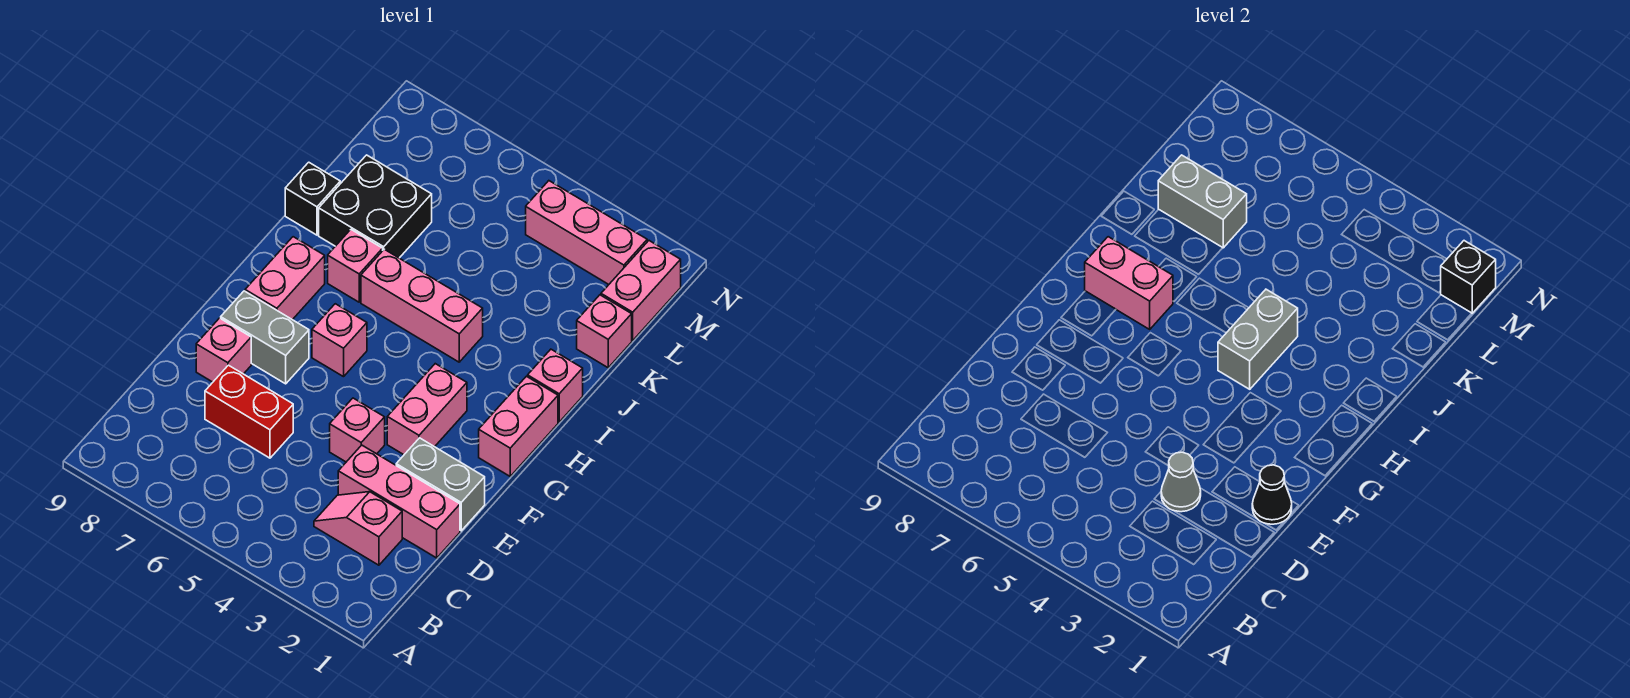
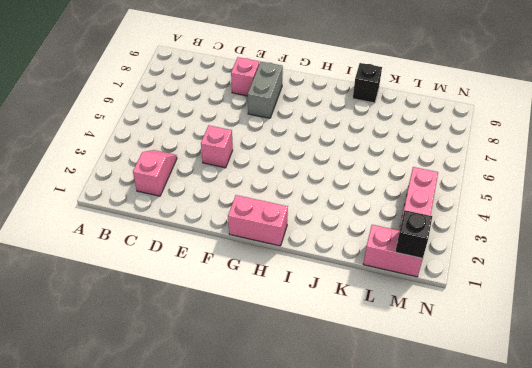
none -> pink 1x3 brick [338,445,460,558]
none -> red 1x2 brick [205,365,293,458]
none -> grey 1x2 brick [396,438,485,531]

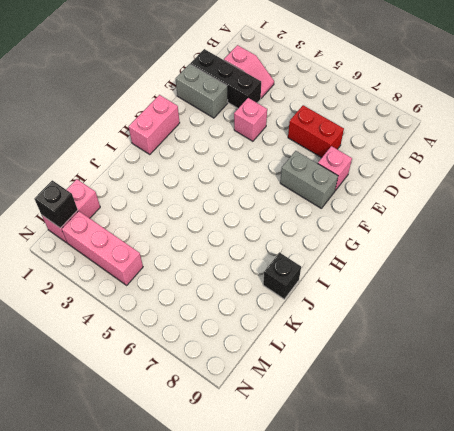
black 1x3 brick [190,49,261,108] -> pink 1x3 brick [338,445,460,558]
none -> pink 1x2 brick [387,364,467,455]
none -> pink 1x1 brick [312,304,367,377]
none -> pink 1x2 brick [245,237,325,320]

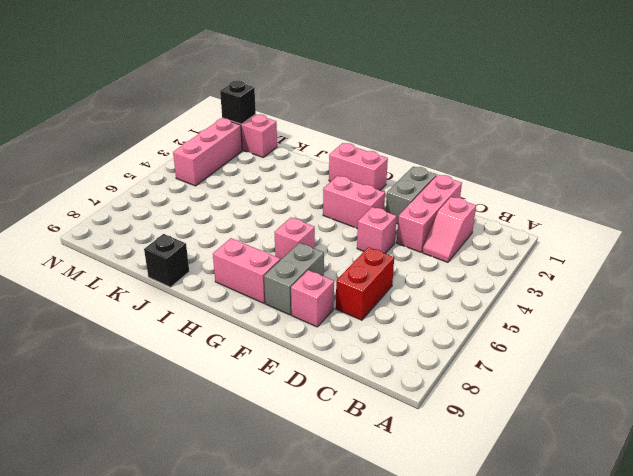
none -> pink 1x1 brick [528,349,583,422]
none -> pink 1x3 brick [361,249,483,362]
none -> pink 1x1 brick [328,230,383,302]

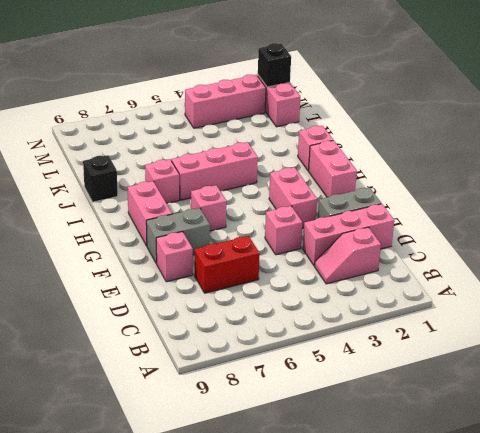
none -> black 2x2 brick [319,155,432,258]
none -> pink 1x1 brick [577,295,632,368]
none -> grey 1x1 cone [1161,452,1201,512]

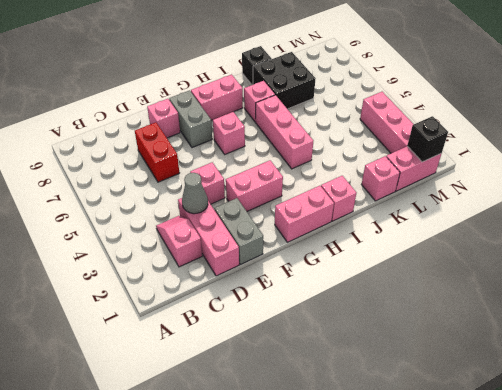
none -> black 1x1 cone [1252,465,1292,524]
none -> grey 1x2 brick [1218,289,1298,389]
none -> pink 1x2 brick [1085,237,1173,329]

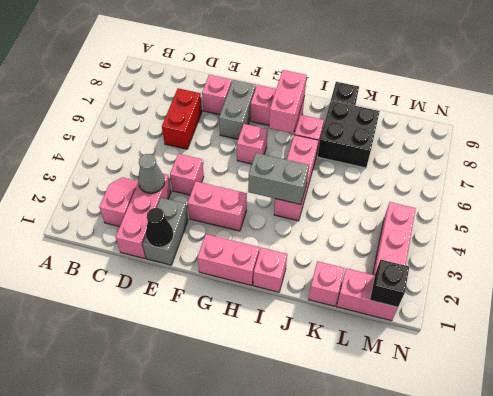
none -> grey 1x2 brick [1158,155,1247,248]

